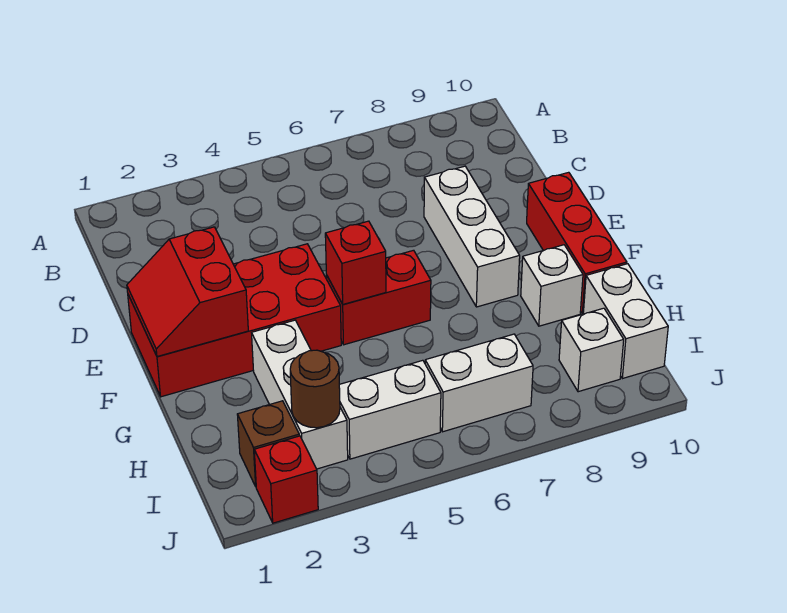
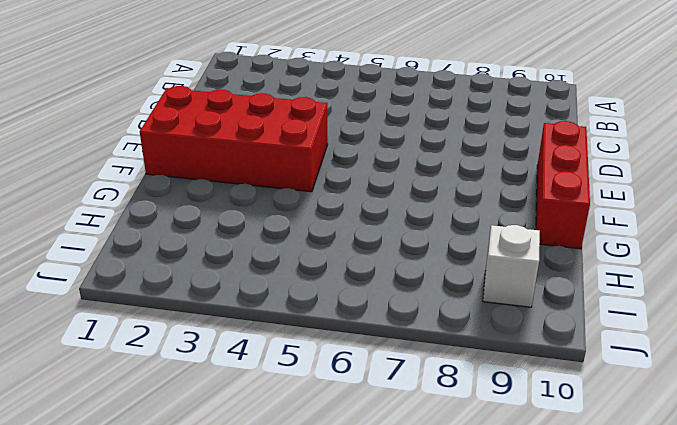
none -> white 1x3 brick [424,166,520,307]
none -> red 1x2 brick [326,250,431,345]
none -> white 1x3 brick [252,320,348,469]

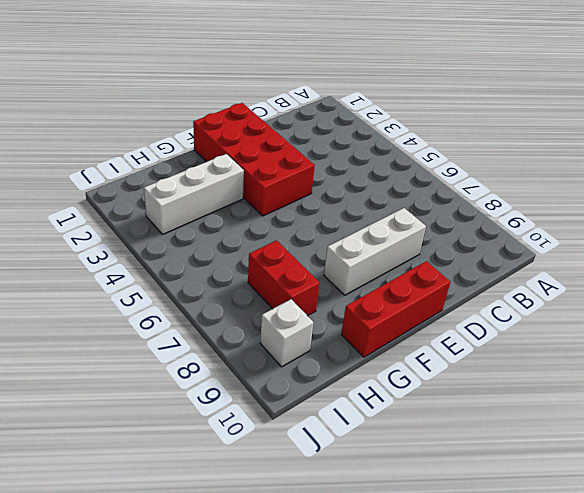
red 1x2 brick [248,240,319,316] -> red 1x2 brick moved to [326,250,431,345]
none -> white 1x1 brick [521,245,583,326]
none -> white 1x2 brick [583,264,668,379]
none -> brown 1x1 brick [237,401,299,486]

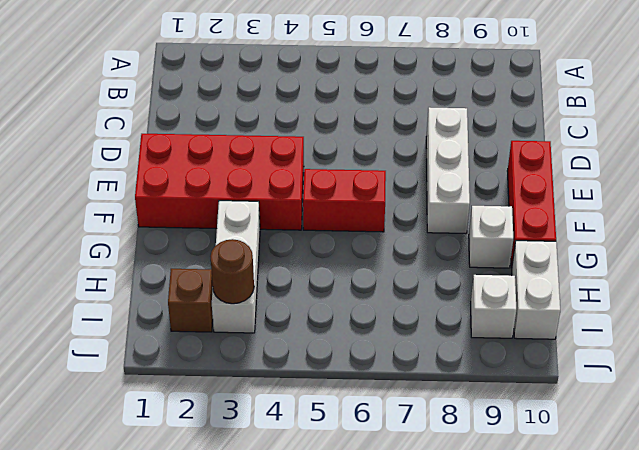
none -> white 1x2 brick [339,360,441,459]
none -> white 1x2 brick [425,334,533,432]
none -> red 1x1 brick [254,436,318,523]

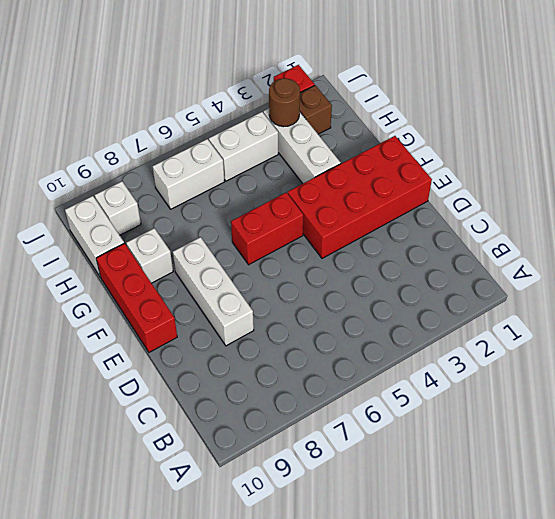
none -> red 2x2 slope [127,227,248,357]
none -> red 1x1 brick [325,221,386,304]

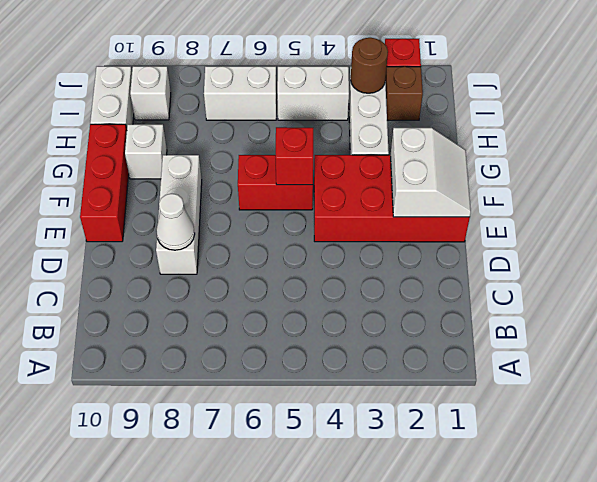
white 1x1 cone [156,194,195,250] -> none
white 2x2 slope [391,128,471,217] -> red 2x2 slope [127,227,248,357]

